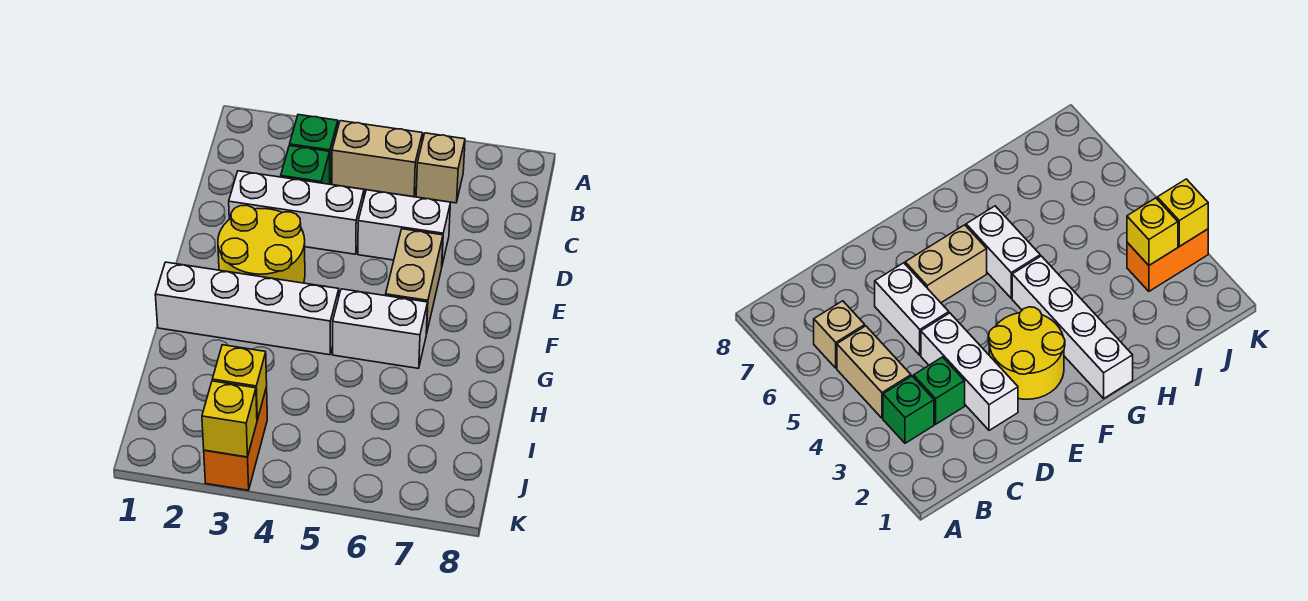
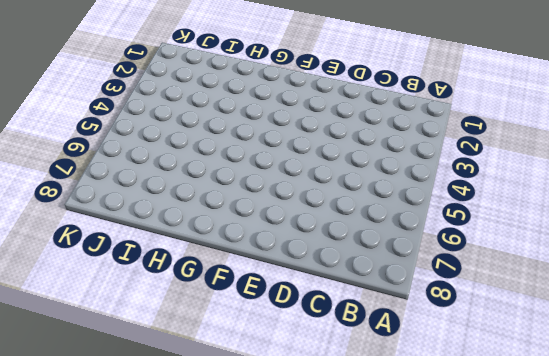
none -> green 1x1 brick [290,115,338,182]
none -> tan 1x2 brick [332,121,423,197]
none -> tan 1x1 brick [416,133,465,203]

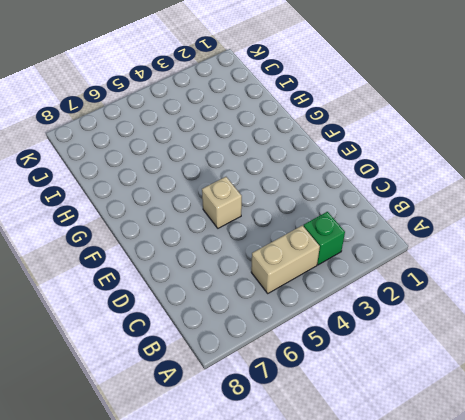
tan 1x1 brick [202,177,242,228] -> tan 1x1 brick moved to [416,133,465,203]
none -> green 1x1 brick [281,146,330,184]
none -> white 1x3 brick [229,171,364,254]
none -> white 1x2 brick [358,190,450,265]

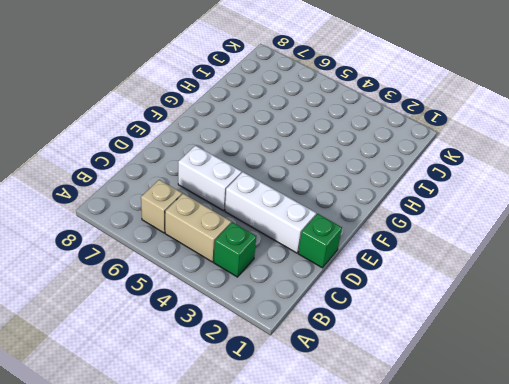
green 1x1 brick [298,214,342,268] -> green 1x1 brick moved to [281,146,330,184]
none -> yellow 2x2 round brick [218,205,305,283]
none -> tan 1x2 brick [386,229,443,334]
none -> white 1x4 brick [155,262,339,355]

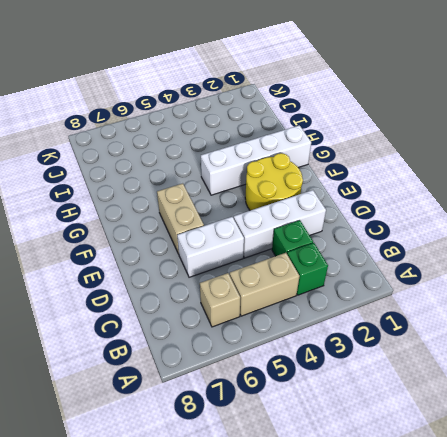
none -> white 1x2 brick [333,289,428,368]
none -> orange 1x2 brick [204,387,267,490]
none -> yellow 1x1 brick [212,345,267,420]

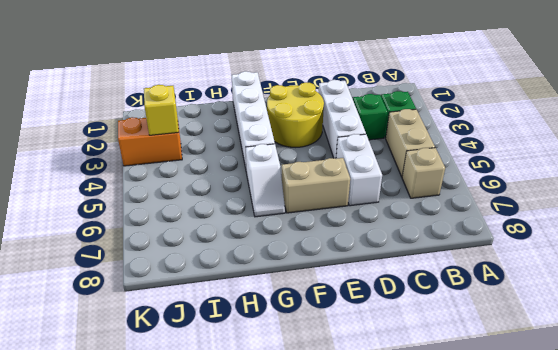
white 1x2 slope [245,144,285,217] -> white 1x2 brick [333,289,428,368]
none -> yellow 1x1 brick [202,381,257,457]

